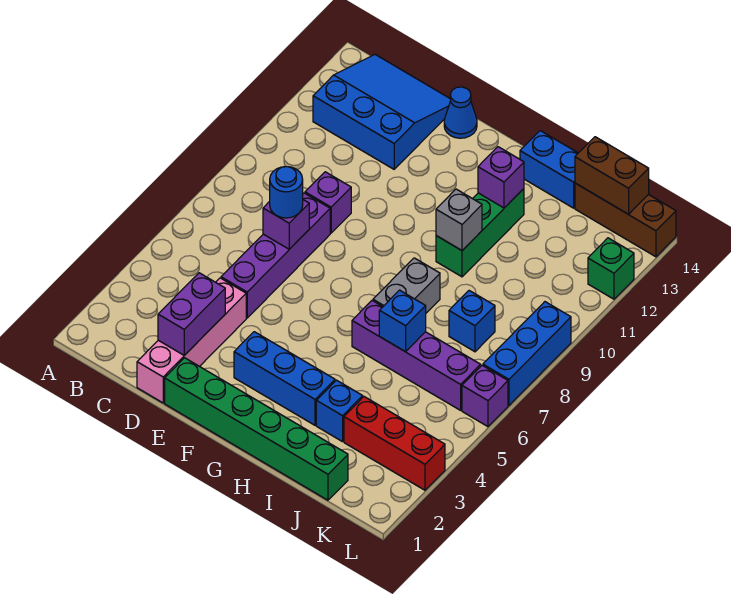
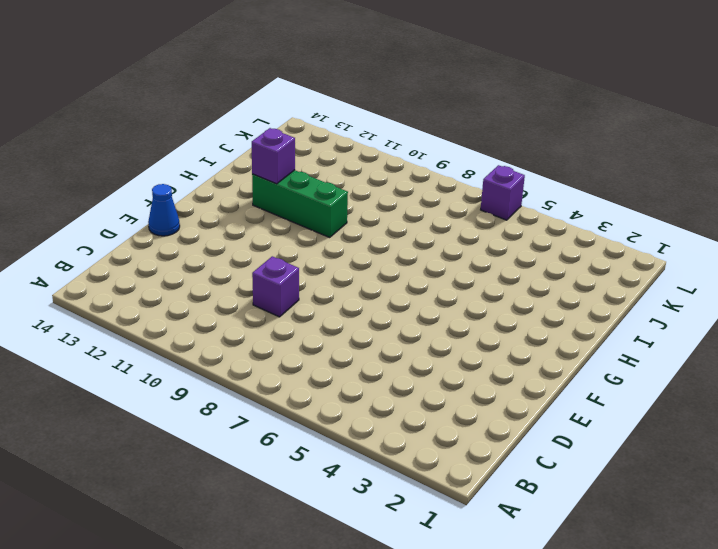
none -> blue 3x3 slope [313,55,451,169]
none -> pink 1x4 brick [137,278,246,403]
none -> purple 1x4 brick [221,193,330,318]

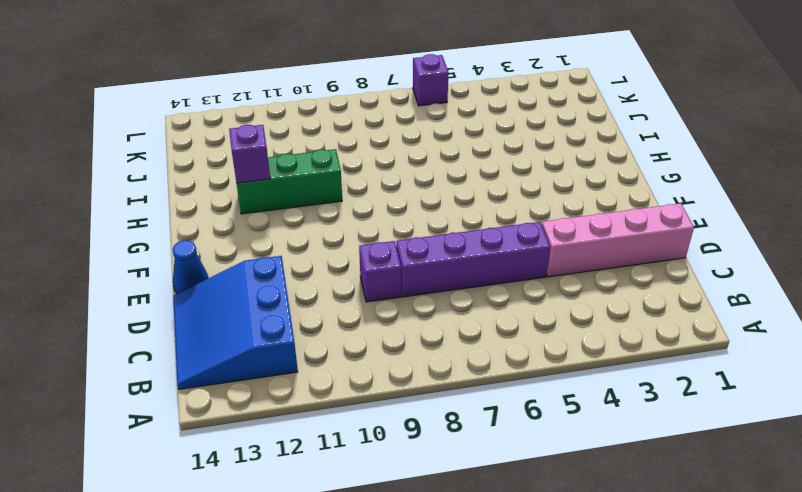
none -> green 1x6 brick [165,358,348,500]
none -> blue 1x3 brick [234,332,335,425]
none -> purple 1x4 brick [352,301,481,410]

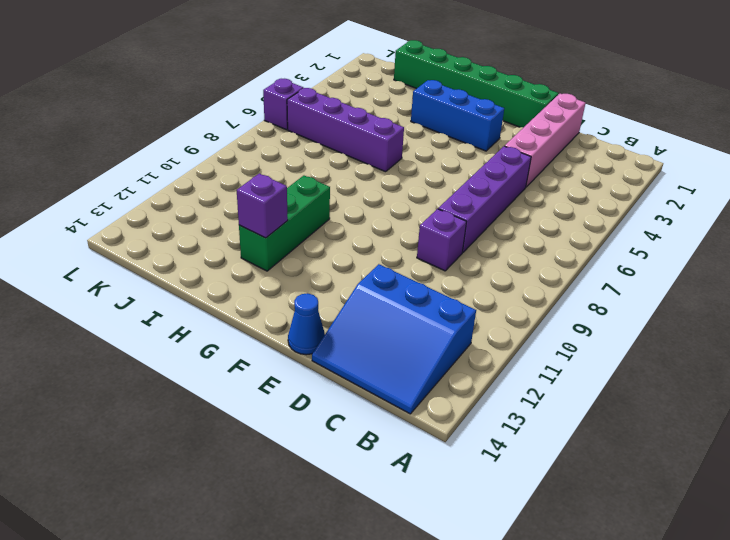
none -> grey 1x2 brick [373,258,440,313]
none -> blue 1x2 brick [520,131,578,208]
none -> blue 1x1 brick [316,380,363,442]

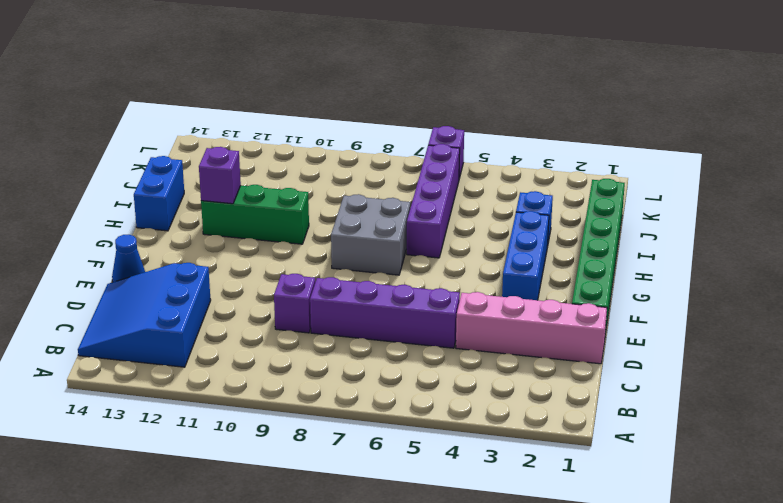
grey 2x2 brick [331,194,411,275] -> grey 1x2 brick [373,258,440,313]
none -> red 1x3 brick [344,397,445,490]
none -> blue 1x1 brick [449,291,495,352]
none -> brown 1x3 brick [575,183,676,257]

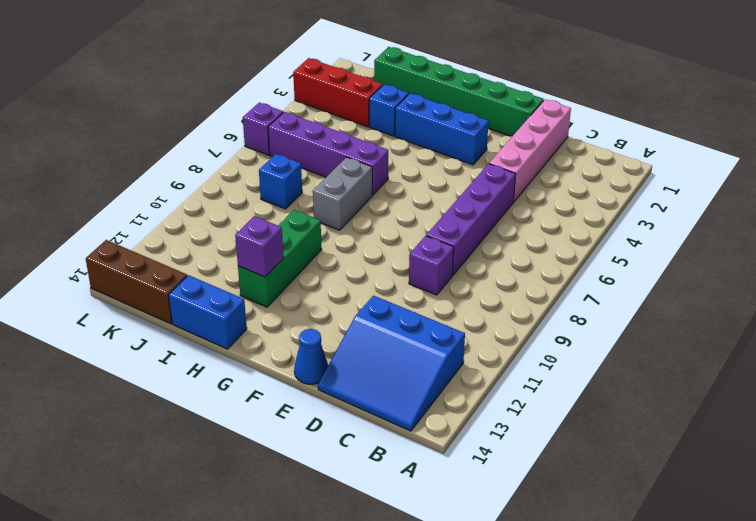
none -> blue 1x3 brick [483,302,571,405]
none -> green 1x1 brick [588,238,634,299]
none -> purple 1x2 brick [158,273,225,355]

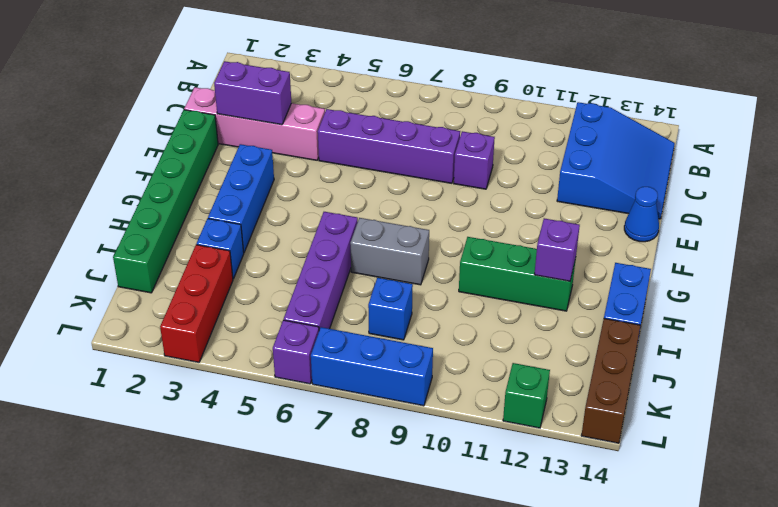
none -> purple 1x1 brick [263,200,309,249]
none -> grey 1x1 brick [436,189,482,250]
none -> blue 1x1 brick [379,290,426,352]

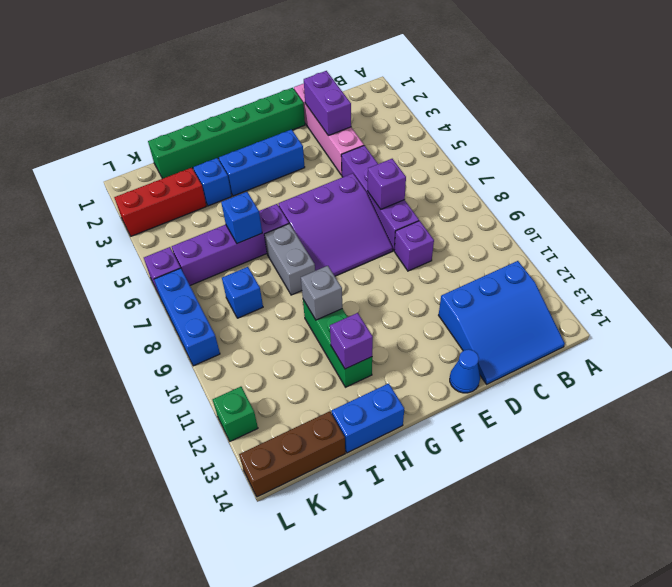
purple 3x3 slope [279,173,393,276] -> none
none -> brown 1x2 brick [575,137,649,214]
none -> blue 1x1 round brick [270,167,303,218]

